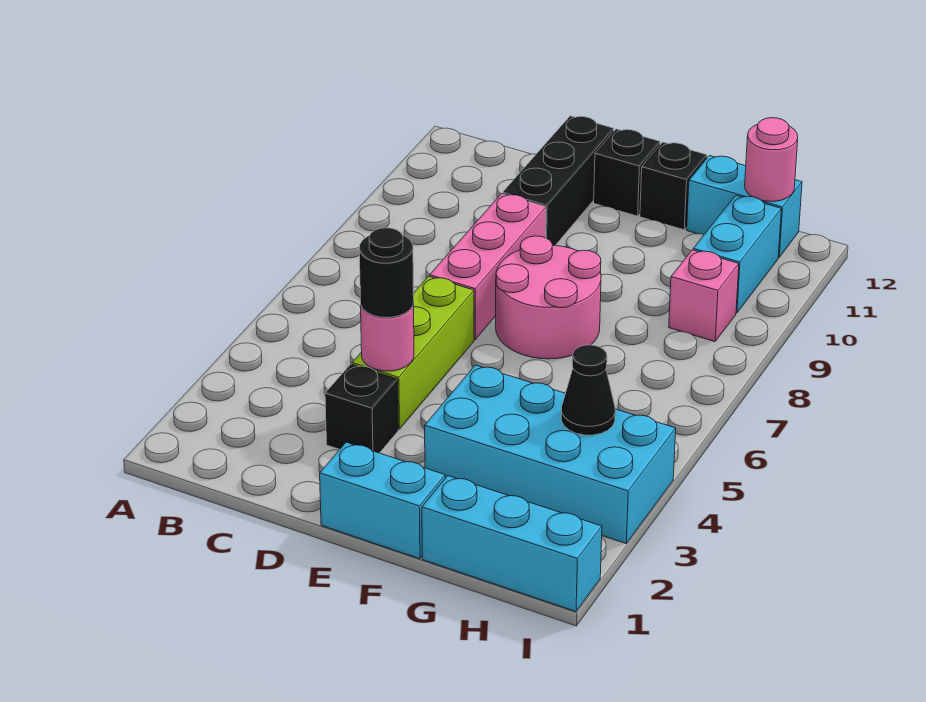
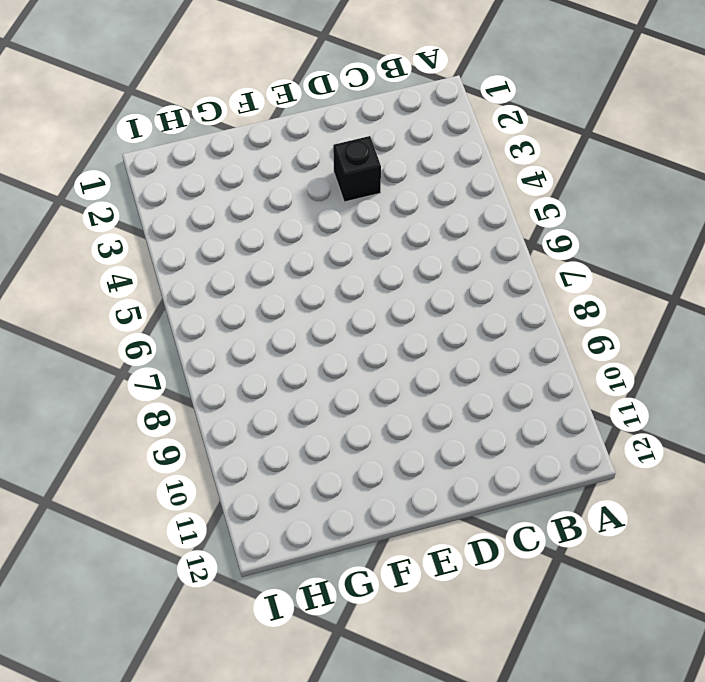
none -> lime 1x3 brick [352,276,474,429]
none -> pink 1x3 brick [430,194,546,340]
none -> black 1x3 brick [503,116,614,246]

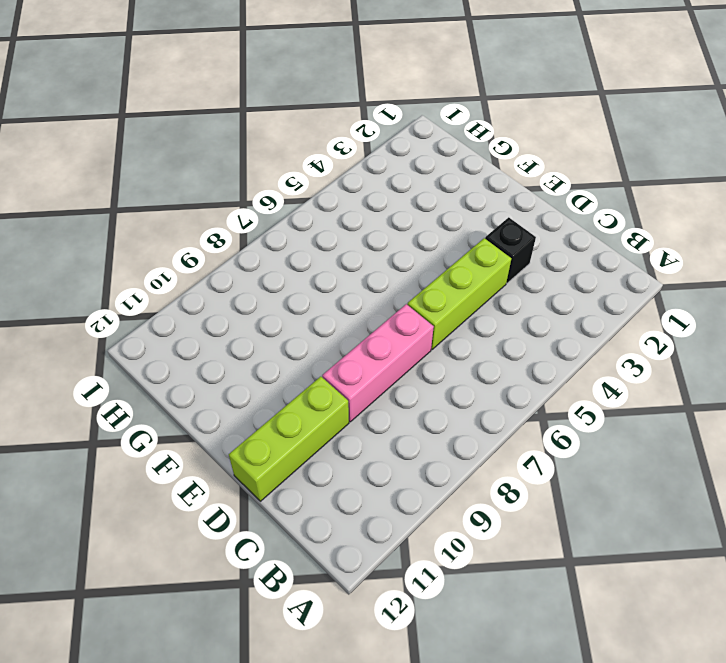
lime 1x3 brick [229,377,349,501] -> black 1x3 brick [503,116,614,246]
none -> cyan 1x2 brick [320,442,445,559]
none -> pink 2x2 round brick [496,236,601,359]
none -> black 1x1 brick [594,129,660,216]

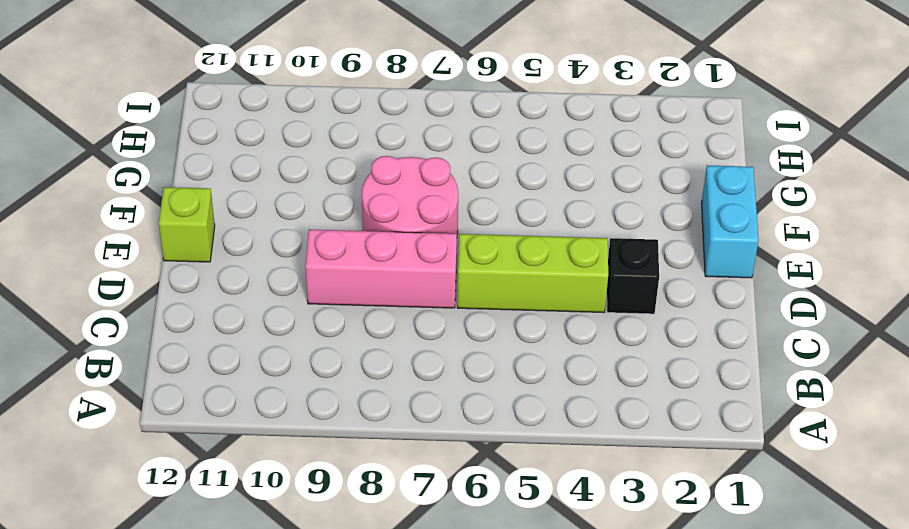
lime 1x1 brick [159,187,215,262] -> black 1x1 brick [594,129,660,216]
none -> black 1x3 brick [503,116,614,246]
none -> cyan 2x4 brick [425,365,676,543]
none -> black 1x1 brick [640,142,707,230]

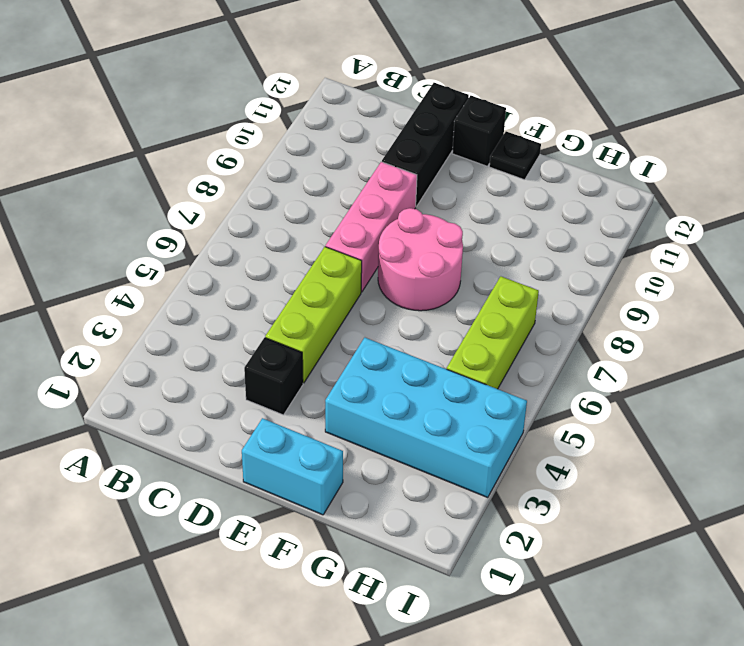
black 1x1 plate [489,131,541,180] -> black 1x1 brick [640,142,707,230]
lime 1x3 brick [447,276,539,389] -> none
none -> cyan 1x3 brick [422,476,602,612]
none -> cyan 1x2 brick [687,156,802,258]
none -> pink 1x1 brick [669,250,739,342]

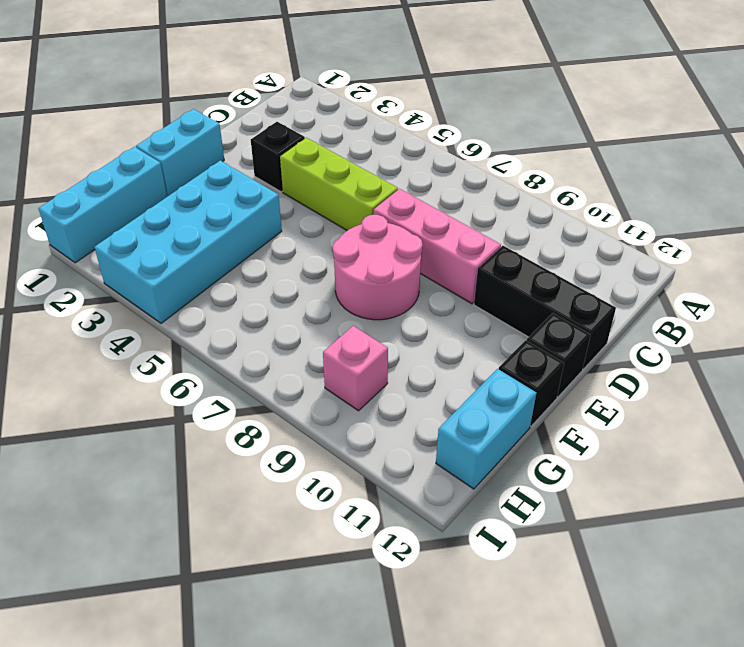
none -> cyan 1x2 brick [693,195,781,313]
none -> pink 1x1 round brick [361,302,414,371]
none -> black 1x1 cone [561,345,615,435]

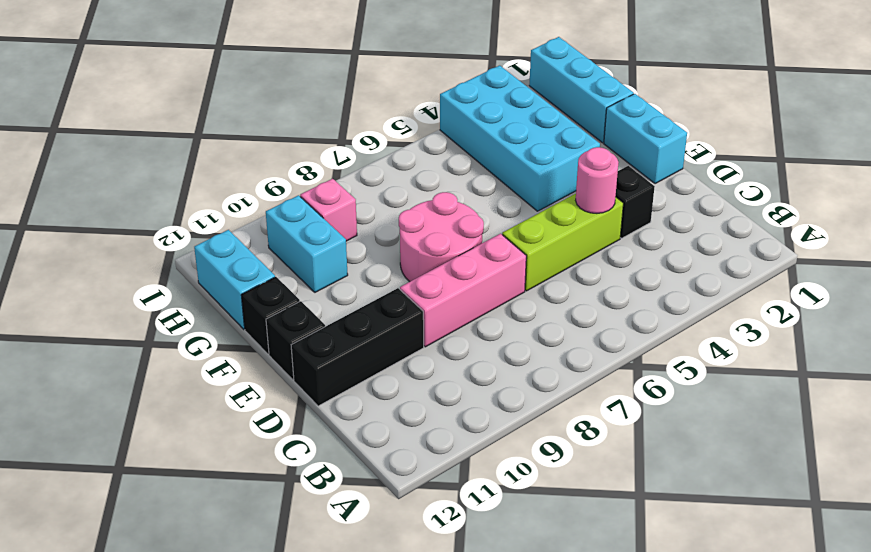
cyan 1x2 brick [266,195,348,292] -> cyan 1x2 brick turned to [693,195,781,313]
none -> black 1x1 cone [561,345,615,435]
none -> pink 1x1 round brick [745,118,798,201]
none -> black 1x1 round brick [359,228,414,318]

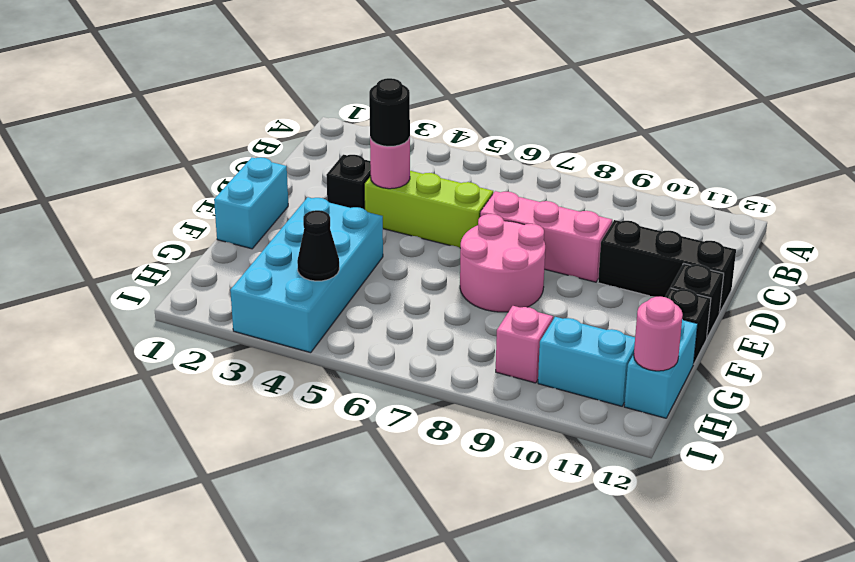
none -> cyan 1x3 brick [422,476,602,612]

